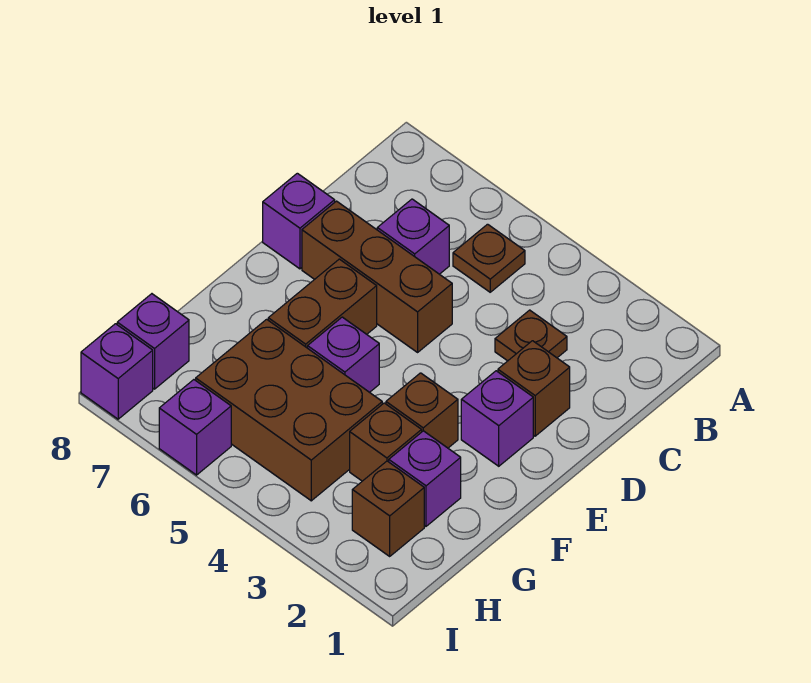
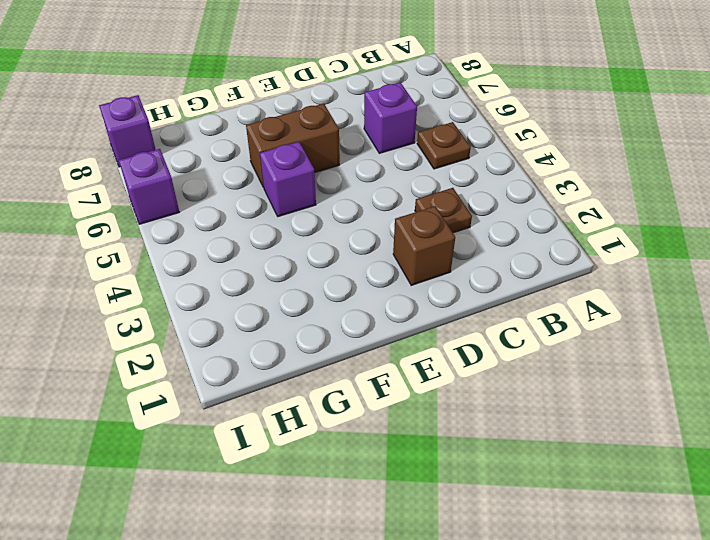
none -> brown 1x3 brick [302,201,452,352]
none -> purple 1x1 brick [263,173,335,269]
none -> purple 1x1 brick [461,371,533,466]

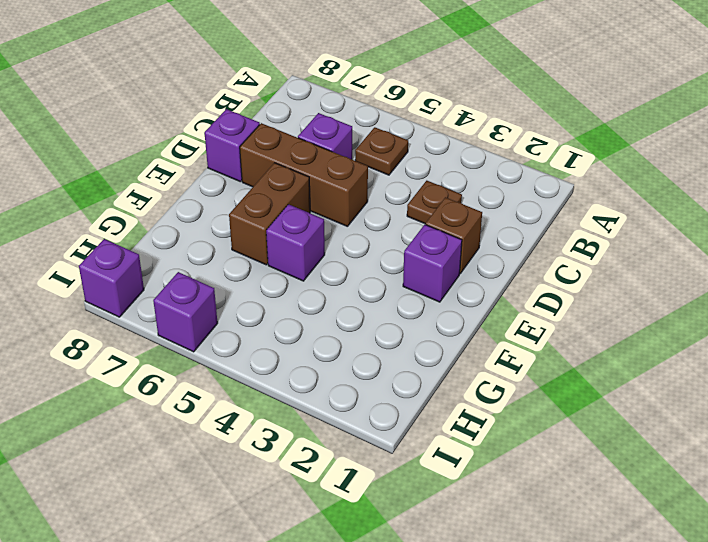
none -> brown 1x1 brick [386,373,458,448]
none -> purple 1x1 brick [389,431,461,526]
none -> brown 1x1 brick [350,403,422,481]

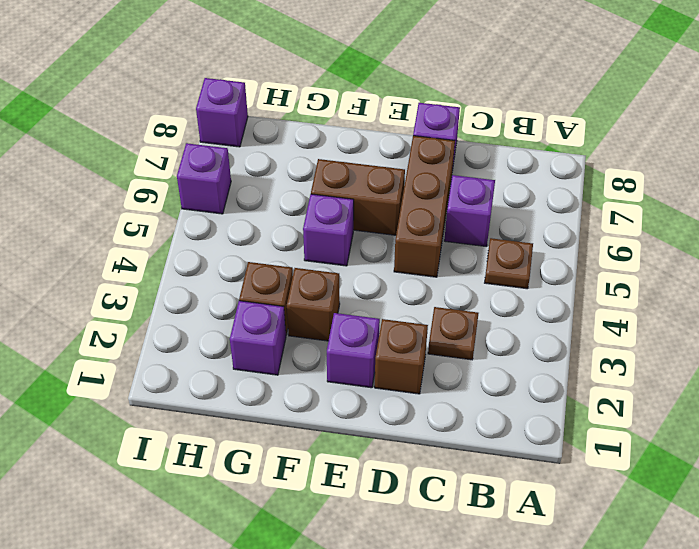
none -> brown 2x3 brick [196,319,382,501]
none -> brown 1x1 brick [352,461,424,556]
none -> purple 1x1 brick [117,294,189,389]

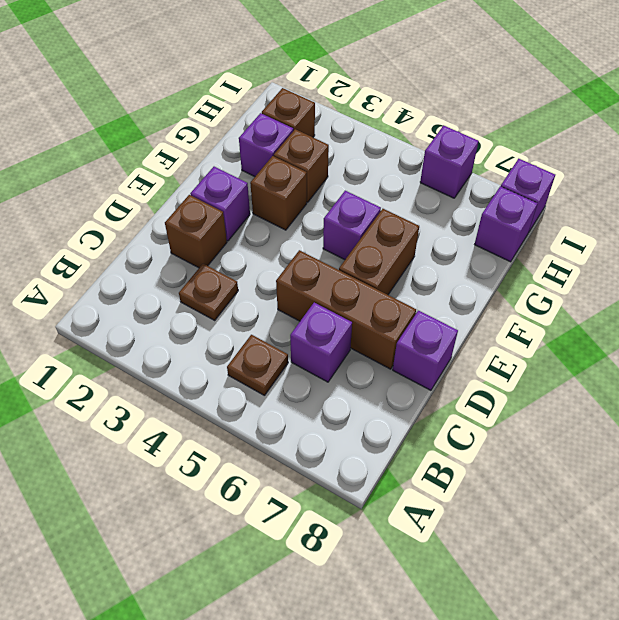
none -> brown 2x3 brick [196,319,382,501]

